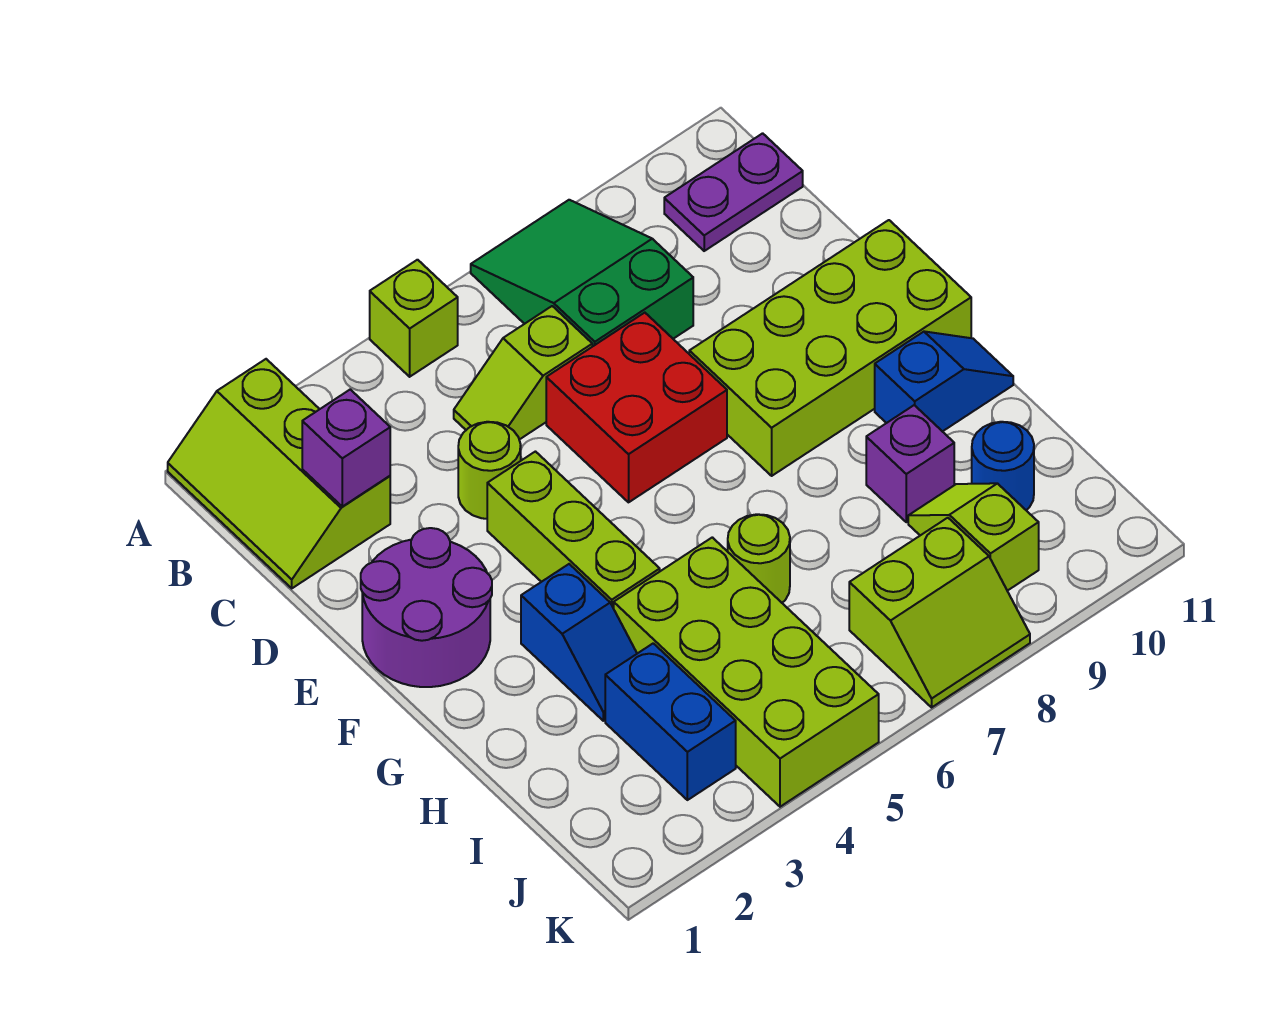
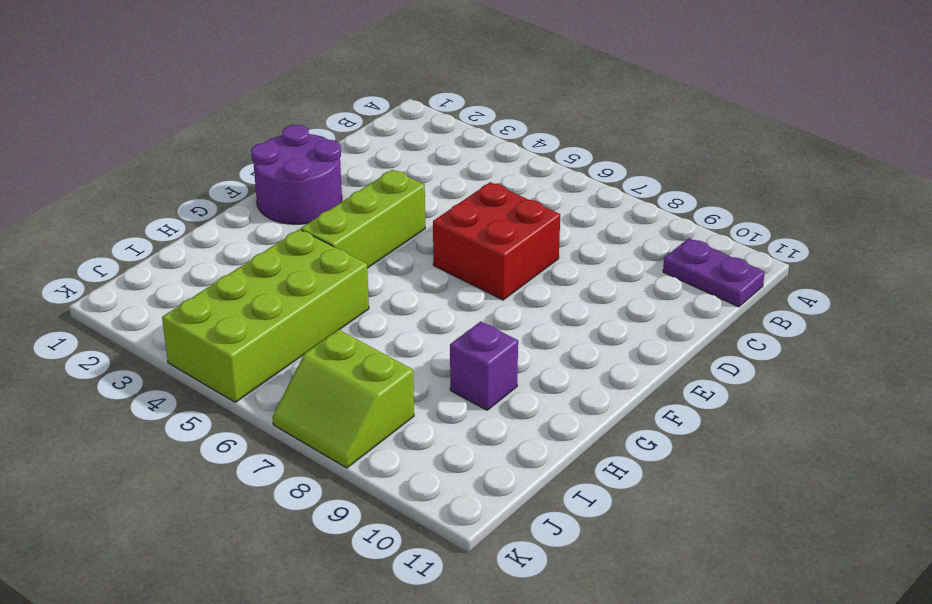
none -> lime 2x3 slope [168,359,390,588]
none -> lime 1x1 brick [370,260,458,377]
none -> green 2x3 slope [471,200,693,347]

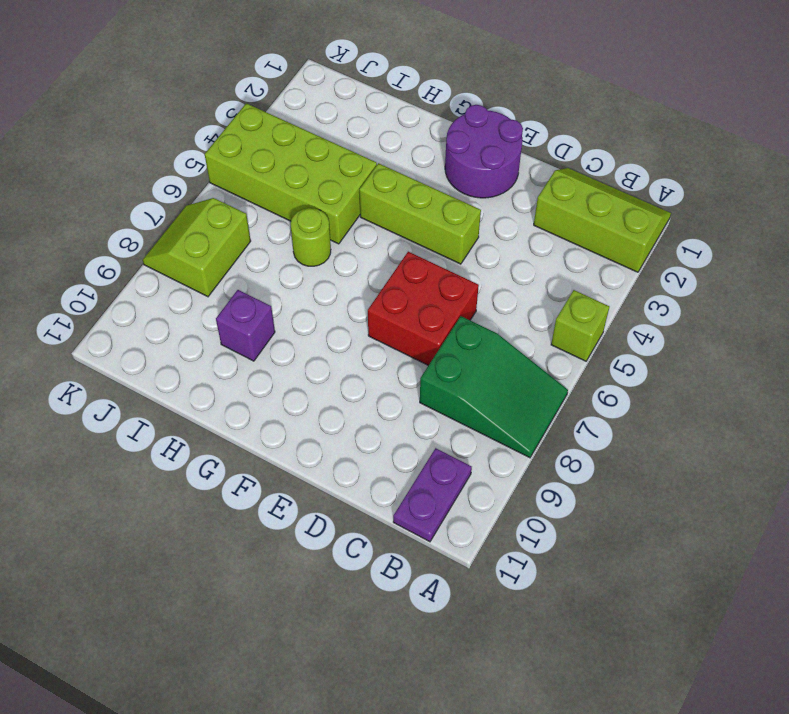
none -> lime 1x2 slope [454,306,592,440]
none -> lime 1x1 round brick [458,422,521,519]
none -> lime 2x4 brick [689,220,971,476]

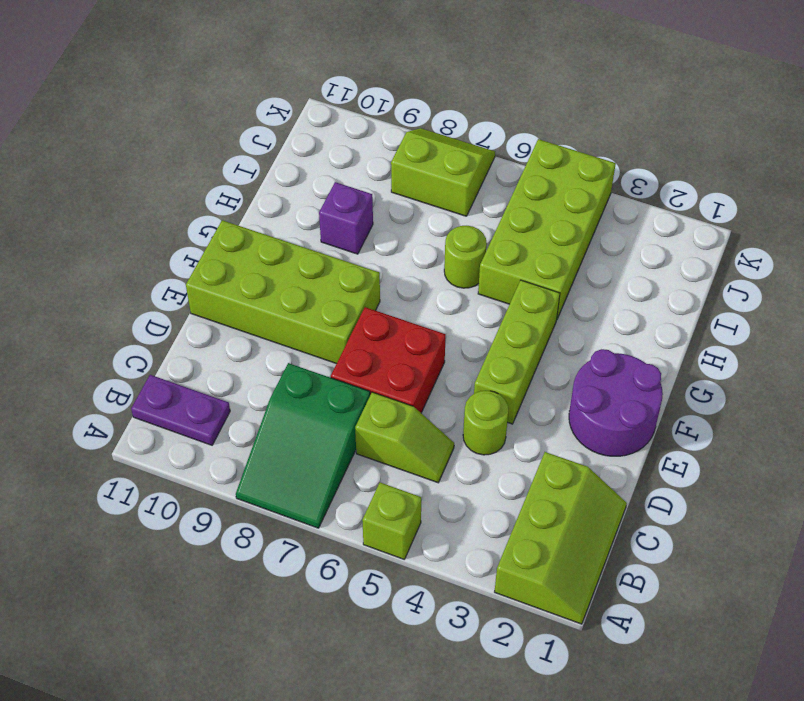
none -> blue 1x2 slope [521,564,637,721]
none -> blue 1x2 slope [875,331,1013,432]
none -> blue 1x2 brick [605,643,736,800]

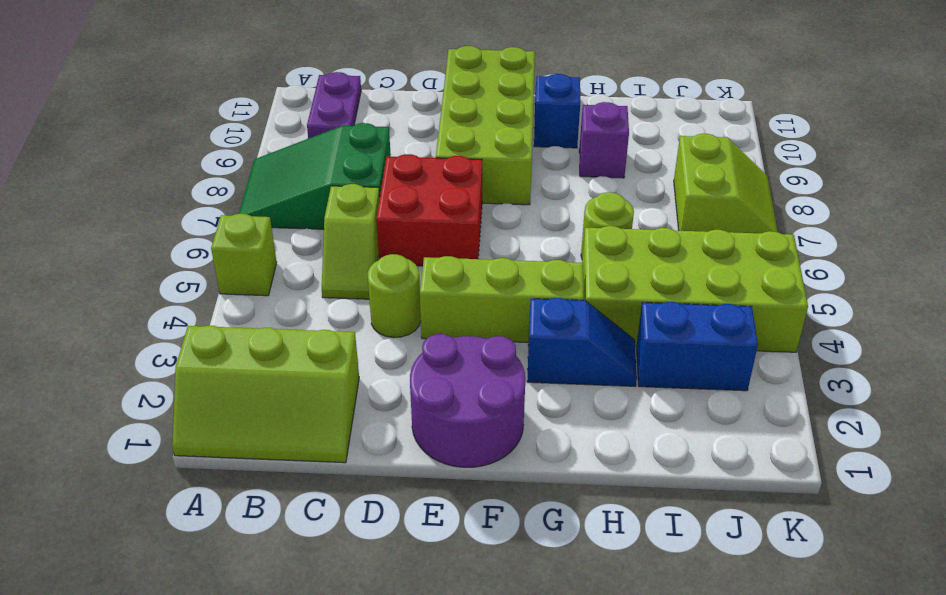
none -> lime 1x2 slope [908,483,1039,591]
none -> blue 1x1 round brick [972,422,1034,510]
none -> purple 1x1 brick [302,389,390,507]

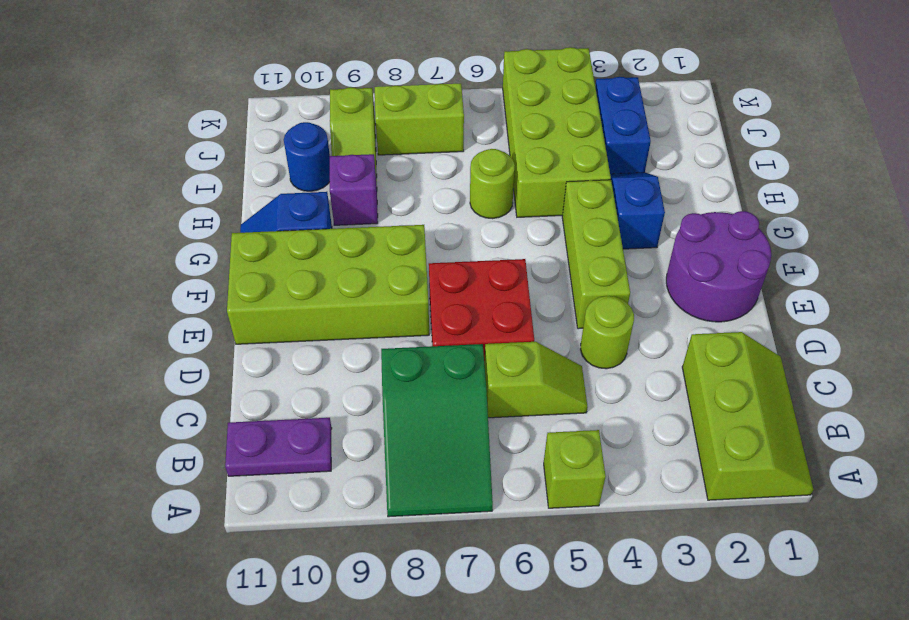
none -> purple 1x1 brick [302,389,390,507]

